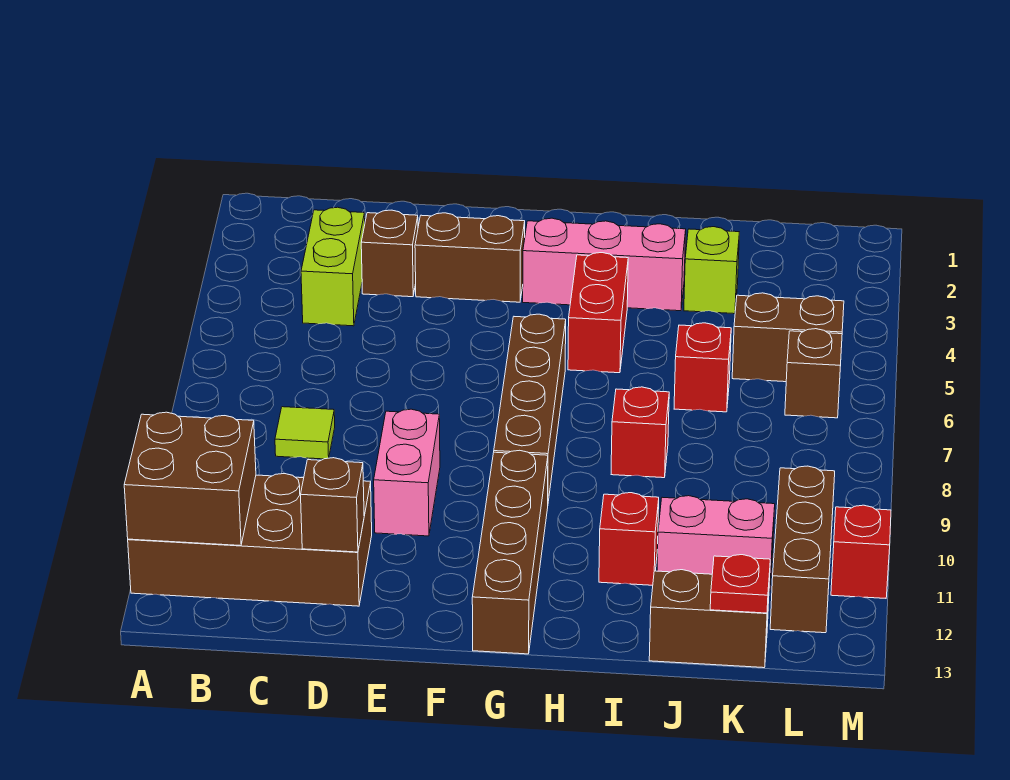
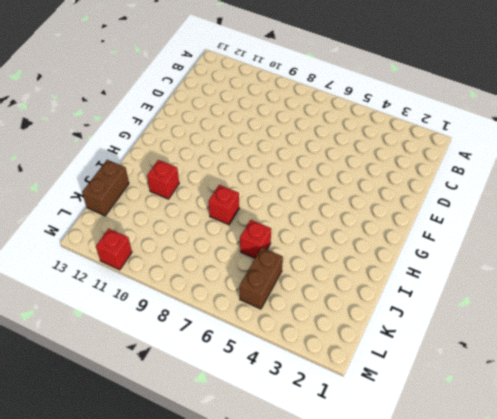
none -> brown 2x4 brick [128,474,372,606]
none -> lime 1x2 brick [301,207,365,326]
none -> lime 1x1 tile [275,407,335,459]

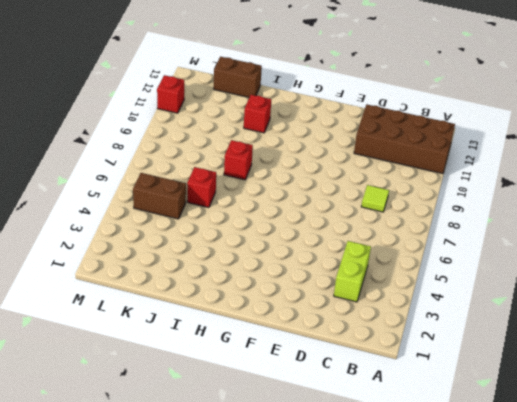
none -> brown 1x1 brick [361,210,418,297]
none -> brown 1x2 brick [415,213,525,302]
none -> pink 1x2 brick [374,409,440,536]

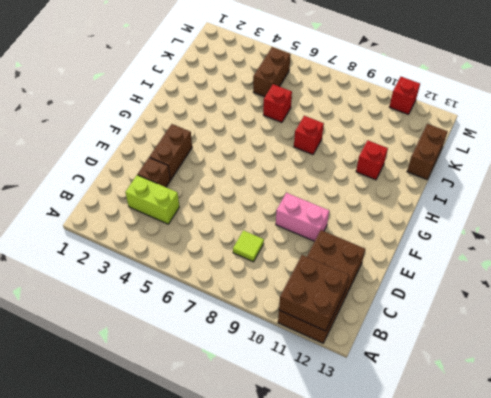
none -> pink 1x3 brick [523,218,686,311]
none -> brown 1x4 brick [494,314,566,501]
none -> brown 1x4 brick [472,450,548,654]

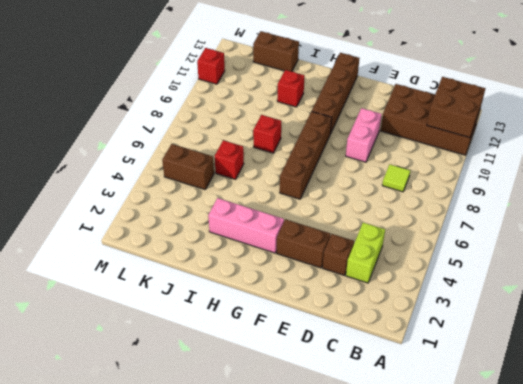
none -> red 1x2 brick [568,253,628,373]
none -> lime 1x1 brick [684,227,739,314]
none -> pink 1x2 brick [657,496,775,592]

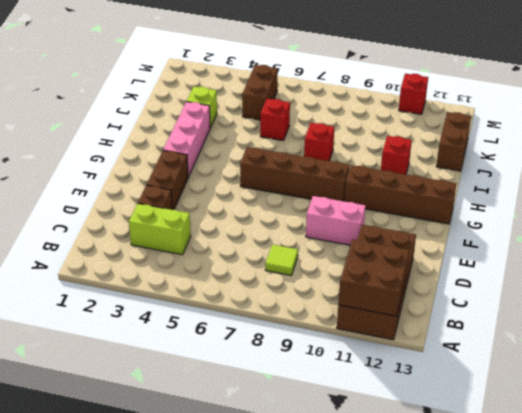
none -> red 1x2 brick [568,253,628,373]
none -> pink 1x2 brick [657,496,775,592]
none -> brown 1x1 brick [785,329,842,418]

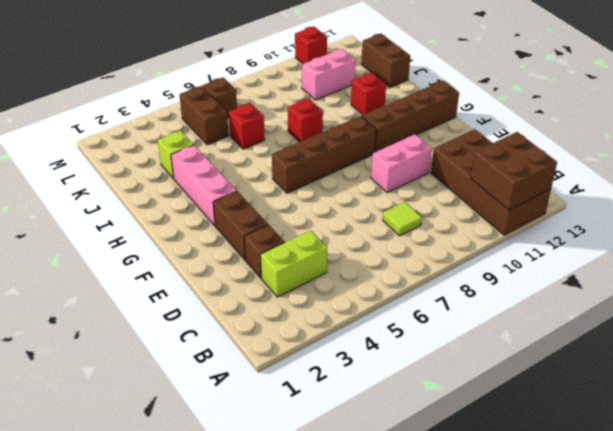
pink 1x2 brick [302,49,356,100] -> pink 1x2 brick turned to [657,496,775,592]
none -> red 1x2 brick [568,253,628,373]
none -> brown 1x3 brick [770,466,835,633]
none -> brown 1x1 brick [301,458,364,552]

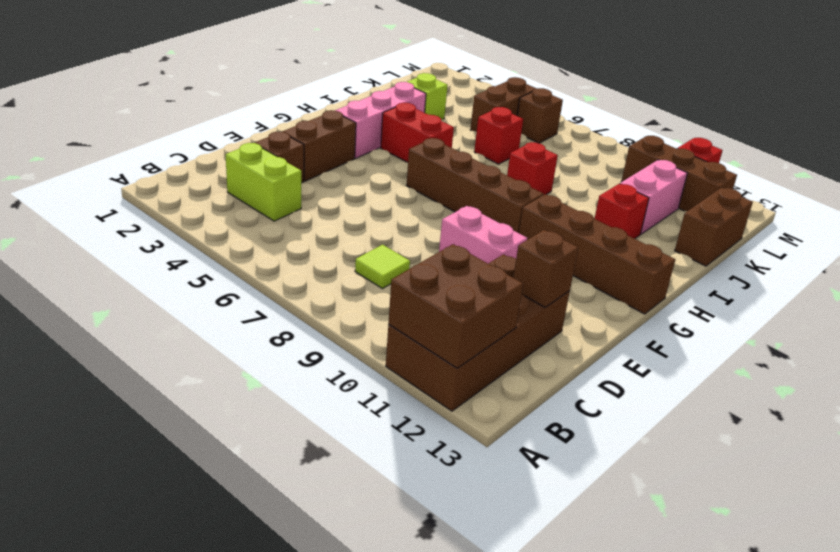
none -> red 1x1 plate [710,555,770,613]

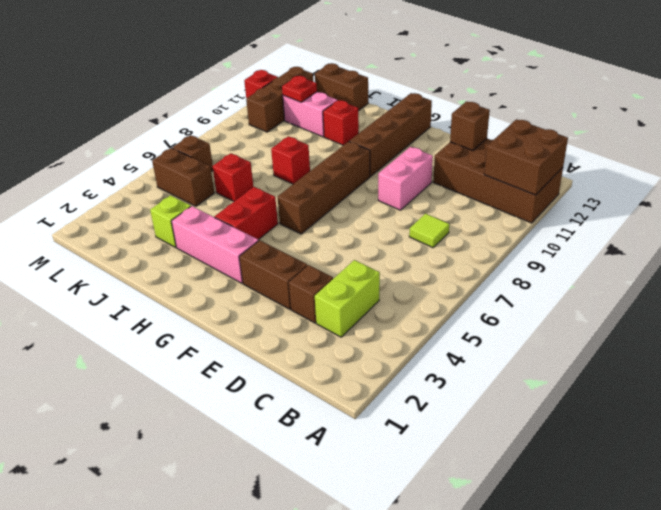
red 1x1 plate [282,76,317,102] -> red 1x1 plate moved to [710,555,770,613]

